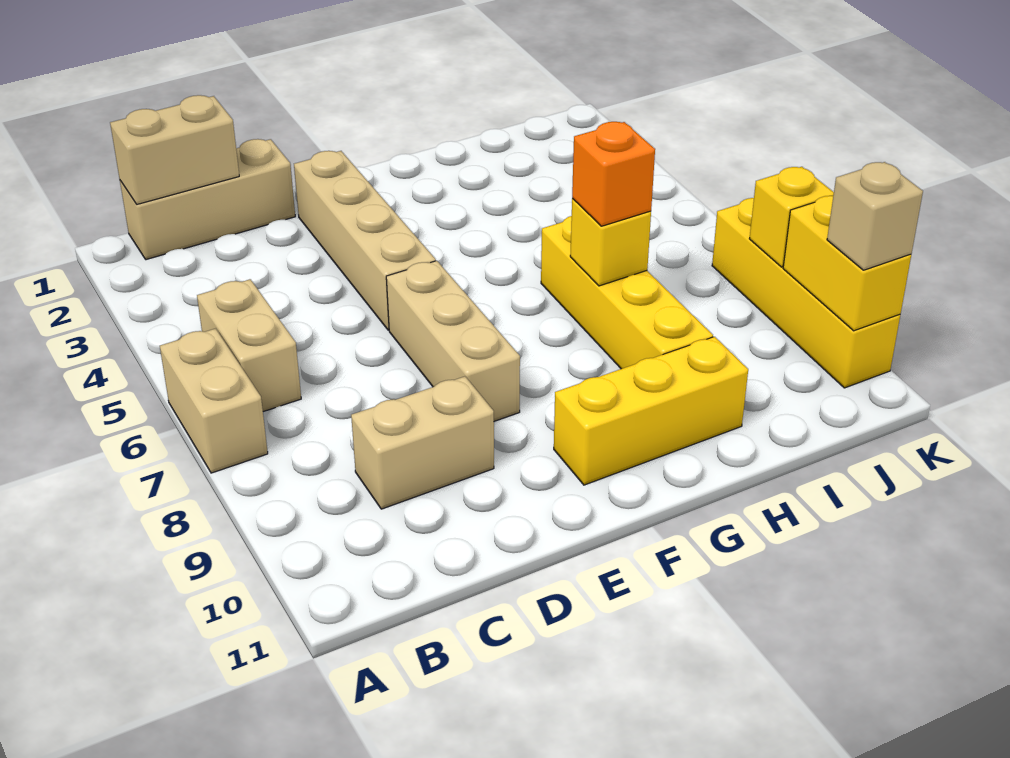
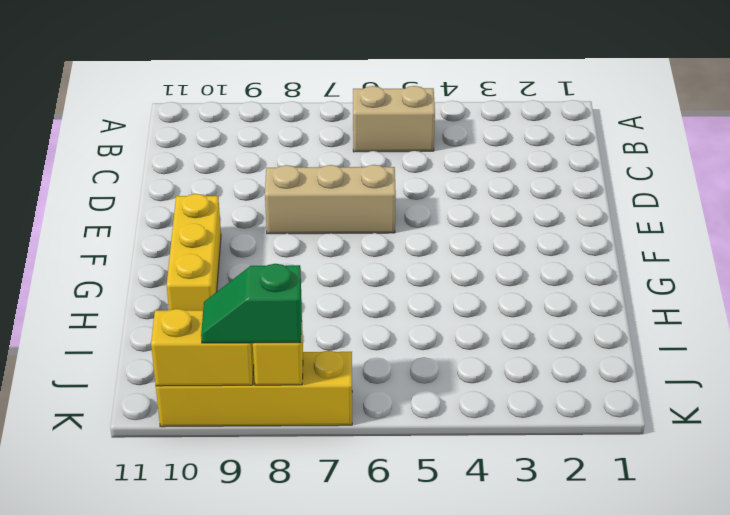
green 1x2 slope [201,264,302,343] -> none
none -> tan 1x2 brick [160,329,268,473]
none -> tan 1x3 brick [120,139,295,260]
none -> tan 1x2 brick [351,376,494,509]

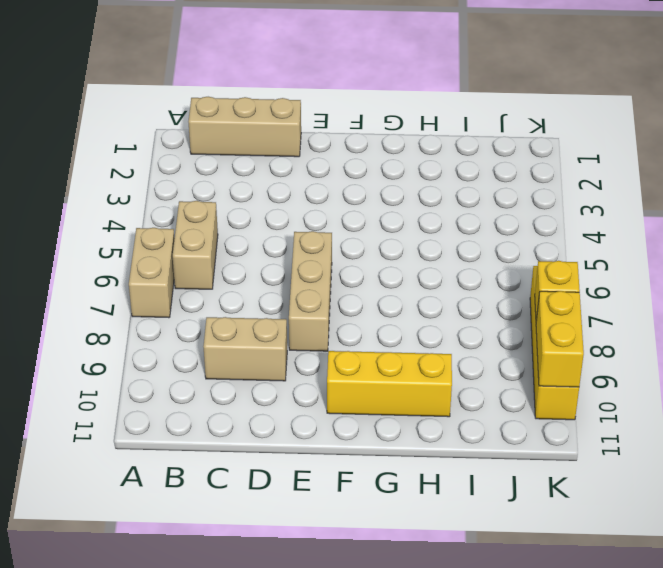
none -> tan 1x4 brick [294,151,436,330]
none -> yellow 1x4 brick [541,216,713,369]
none -> tan 1x2 brick [110,95,239,204]

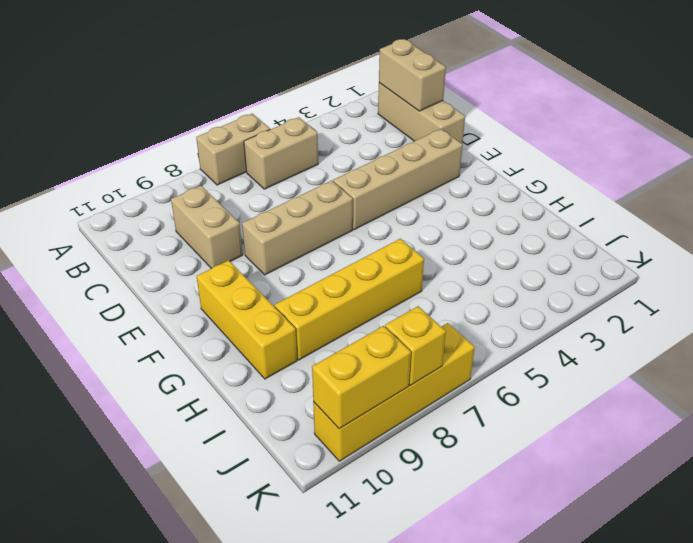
none -> yellow 1x1 brick [570,198,651,286]
none -> orange 1x1 brick [572,122,655,226]
none -> tan 1x1 brick [827,162,923,270]

